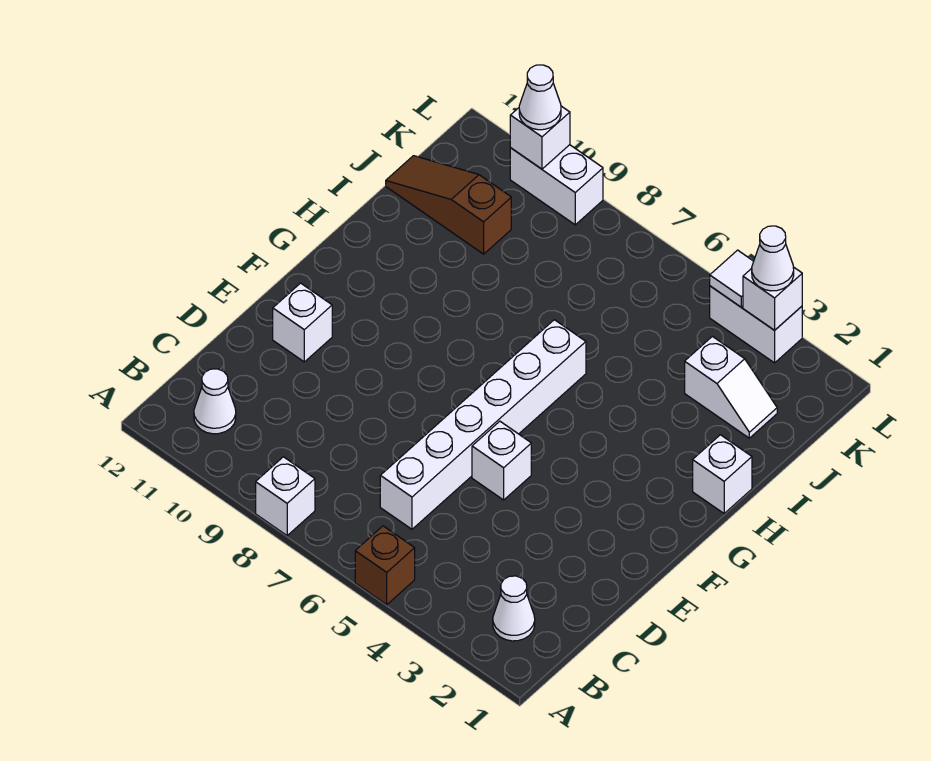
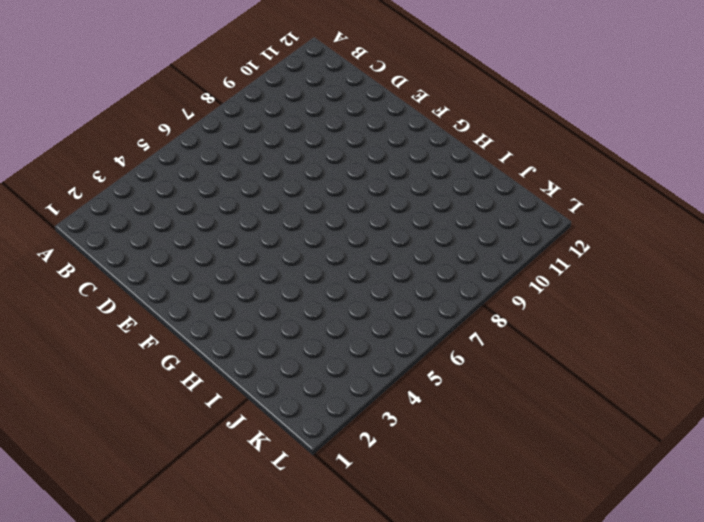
none -> brown 1x1 brick [355,526,415,605]
none -> white 1x1 brick [256,457,315,536]
none -> white 1x1 cone [493,576,535,641]

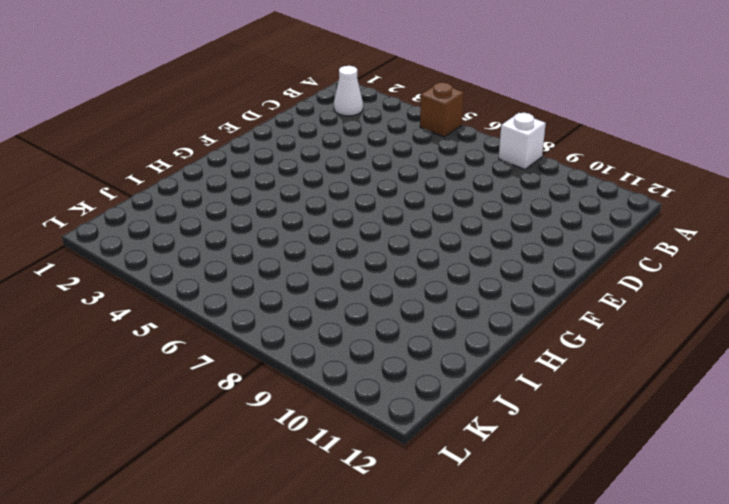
none -> white 1x1 cone [194,369,236,434]
none -> white 1x6 brick [380,320,586,529]
none -> white 1x1 brick [472,421,531,500]

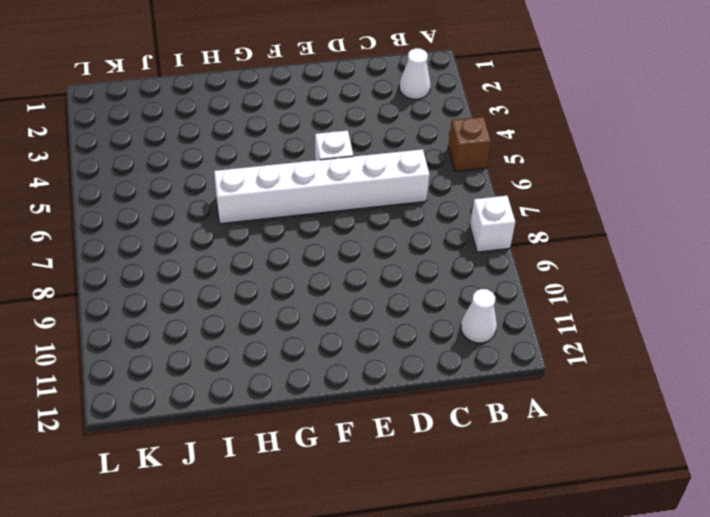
none -> white 1x1 brick [273,283,332,362]
none -> white 1x1 brick [693,435,752,513]
none -> white 1x2 slope [685,336,777,438]

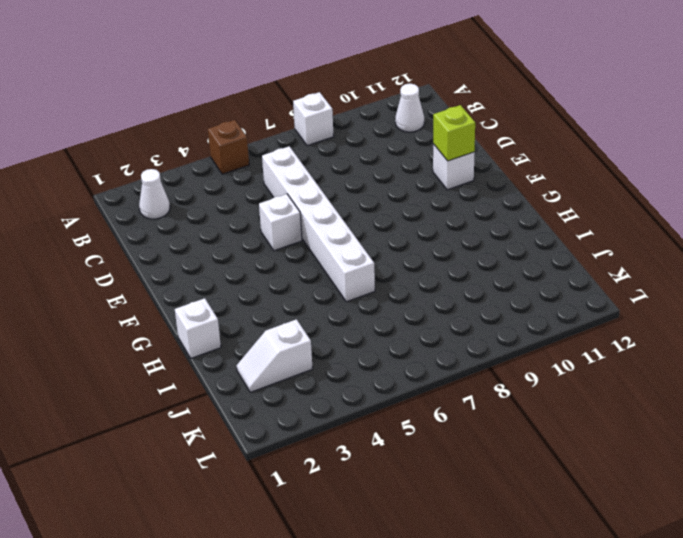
lime 1x1 brick [433,105,475,161] -> none
none -> brown 1x3 slope [386,156,511,254]
none -> white 1x2 brick [710,286,802,363]
none -> white 1x2 brick [510,145,603,225]

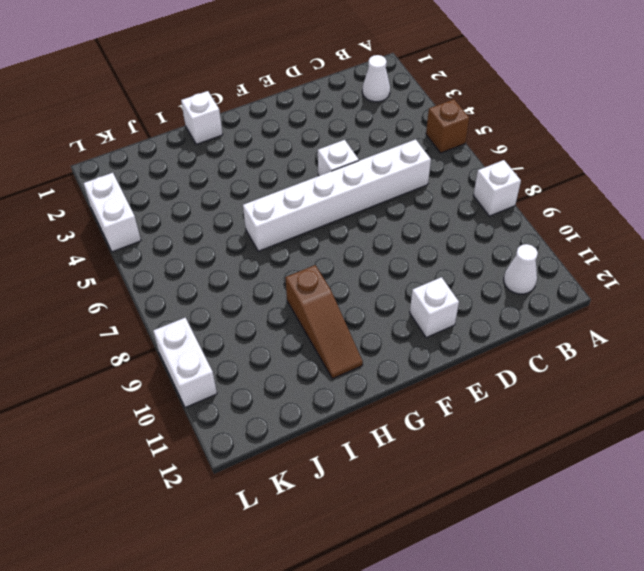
brown 1x3 slope [285,265,363,379] -> brown 1x3 slope moved to [386,156,511,254]
none -> white 1x2 slope [685,336,777,438]
none -> white 1x1 brick [743,267,802,330]
none -> white 1x1 tile [710,250,754,307]

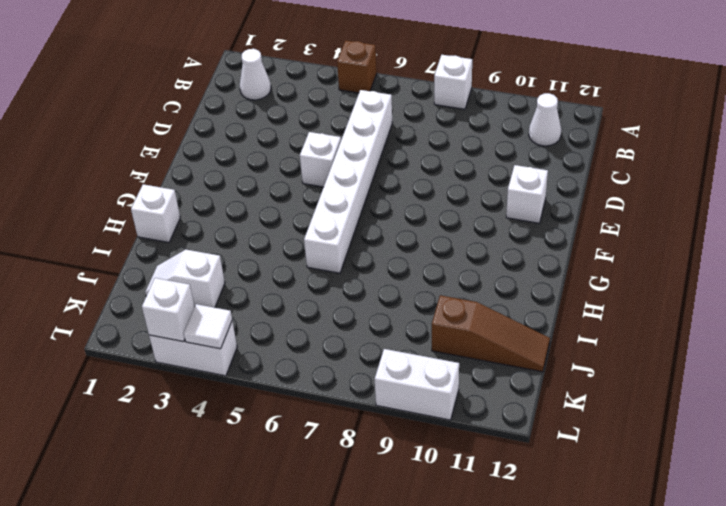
none -> white 1x1 brick [510,106,570,169]
none -> white 1x1 cone [752,226,794,291]
none -> white 1x1 cone [519,65,561,130]

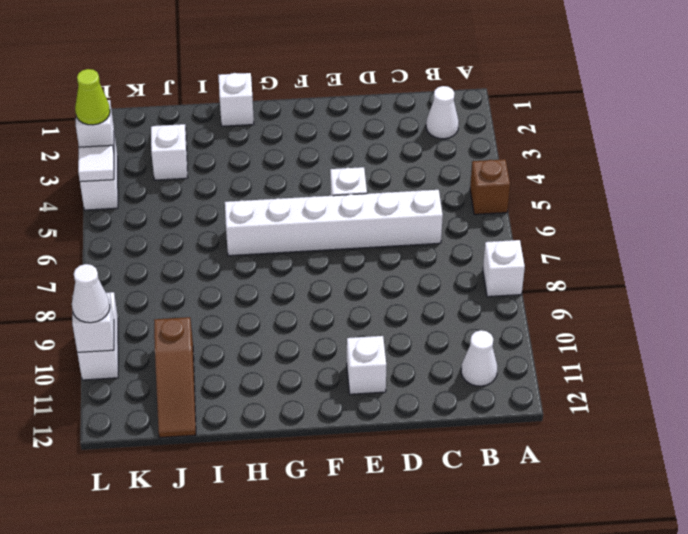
lime 1x1 cone [75,69,110,125] -> white 1x1 cone [752,226,794,291]

